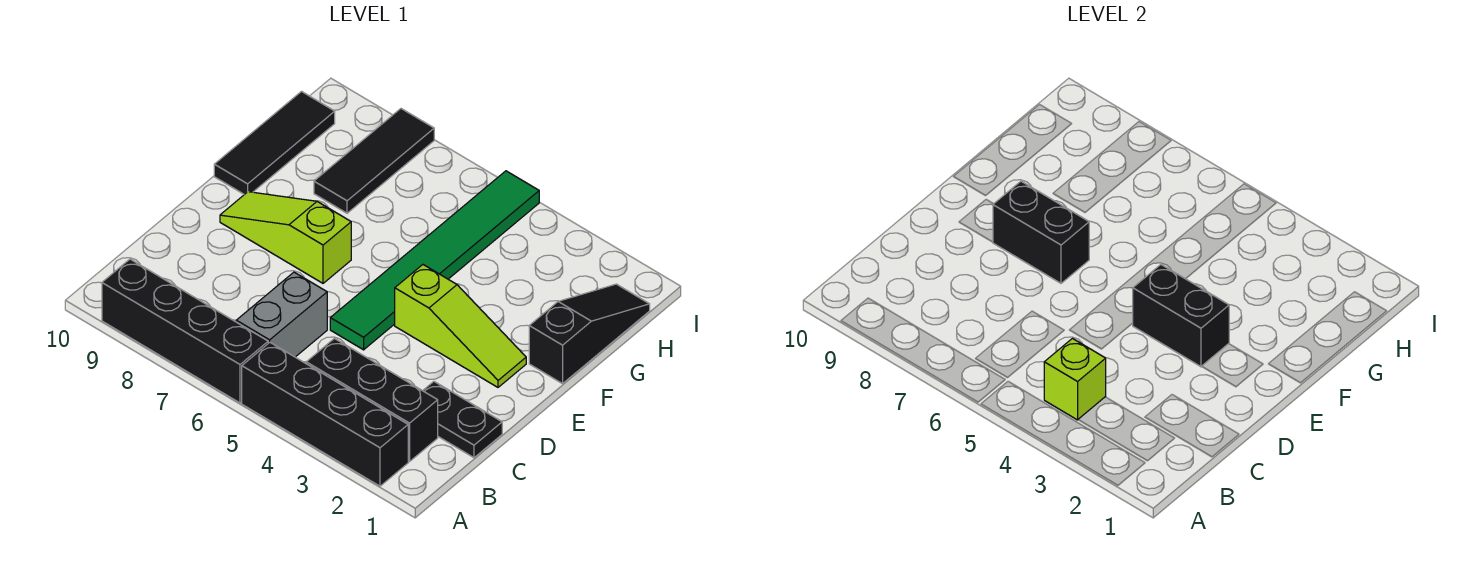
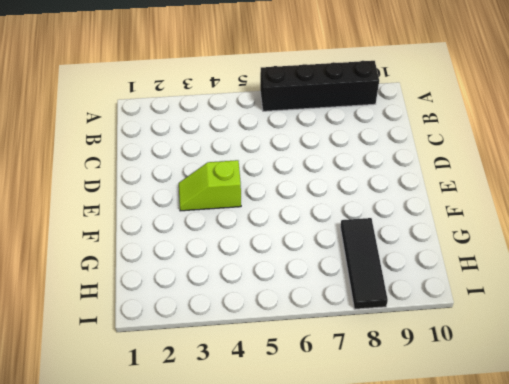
lime 1x2 slope [179,160,241,211] -> lime 1x3 slope [395,265,526,387]
none -> black 1x4 brick [242,343,408,486]
none -> black 1x3 brick [306,339,438,462]
none -> grey 1x2 brick [236,272,327,357]

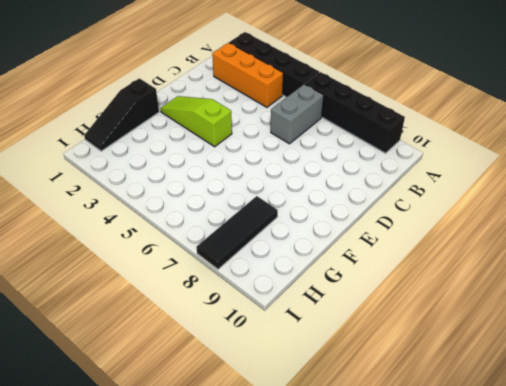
orange 1x3 brick [212,43,283,107] -> black 1x3 brick [306,339,438,462]
none -> black 1x2 plate [423,382,502,458]
none -> green 1x6 tile [330,171,539,350]
none -> lime 1x3 slope [220,192,351,283]

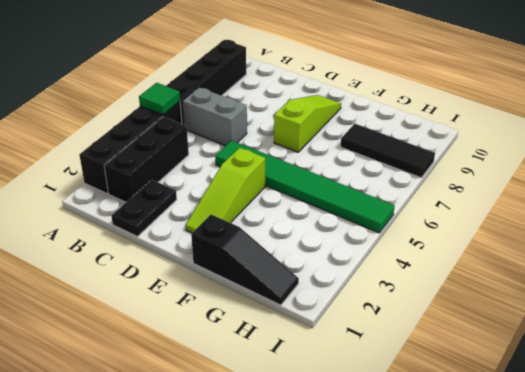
green 1x1 tile [139,83,180,115] -> none
none -> black 1x3 tile [214,92,335,195]
none -> lime 1x1 brick [1044,339,1106,420]
none -> black 1x2 brick [1133,265,1229,367]

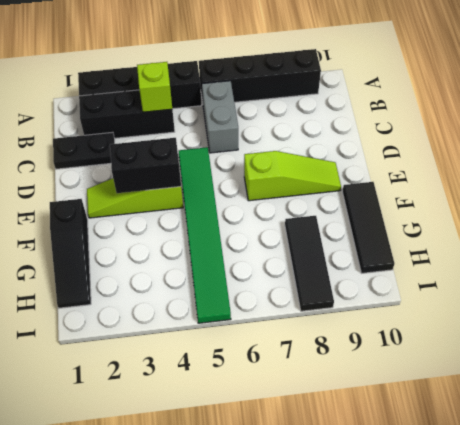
none -> black 1x2 brick [993,181,1089,283]

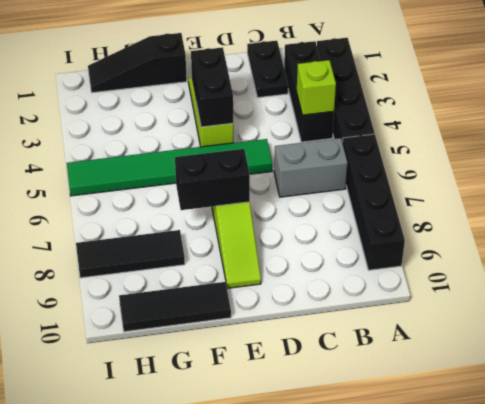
black 1x2 brick [175,149,250,210] -> black 1x2 brick turned to [993,181,1089,283]

